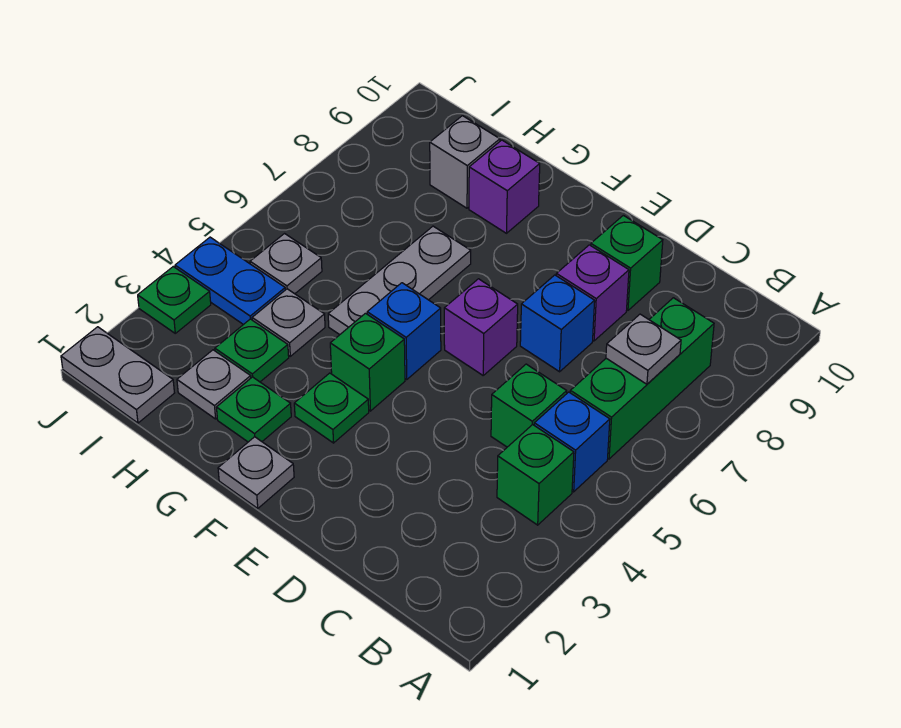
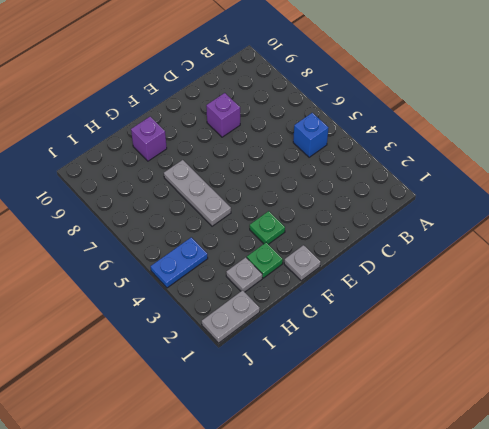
none -> green 1x1 brick [497,425,574,525]
none -> green 1x3 brick [570,298,714,459]
none -> green 1x1 brick [491,364,567,447]

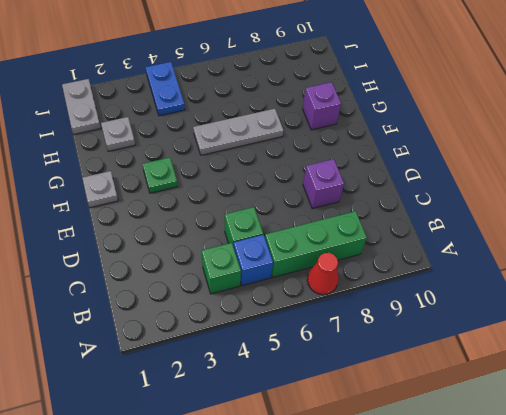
red 1x1 cone [307,253,339,295] -> none
none -> blue 1x1 brick [520,275,595,372]
none -> green 1x1 brick [591,215,663,310]
none -> purple 1x1 brick [444,279,518,375]

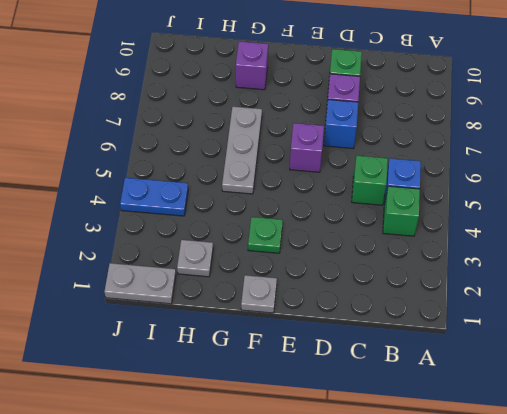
none -> green 1x3 brick [570,298,714,459]
none -> green 1x1 brick [330,313,405,411]
none -> blue 1x1 brick [367,283,441,379]

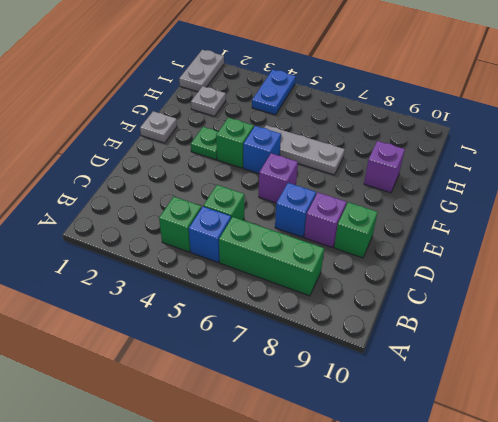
none -> green 1x1 plate [216,377,291,442]
none -> green 1x1 plate [215,319,289,382]
none -> grey 1x1 plate [252,289,325,356]

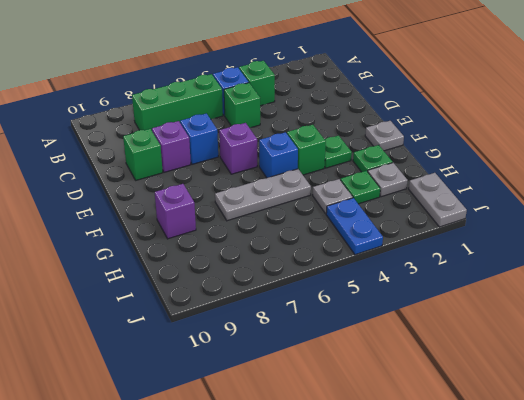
none -> grey 1x1 brick [430,116,500,208]
none -> grey 1x1 plate [250,234,322,294]
none -> green 1x1 plate [138,267,211,333]

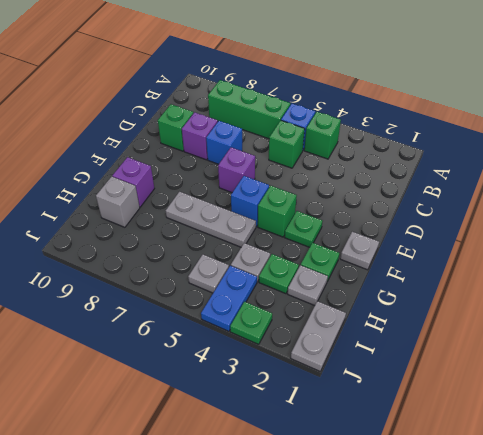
none -> grey 1x1 plate [606,314,681,384]

